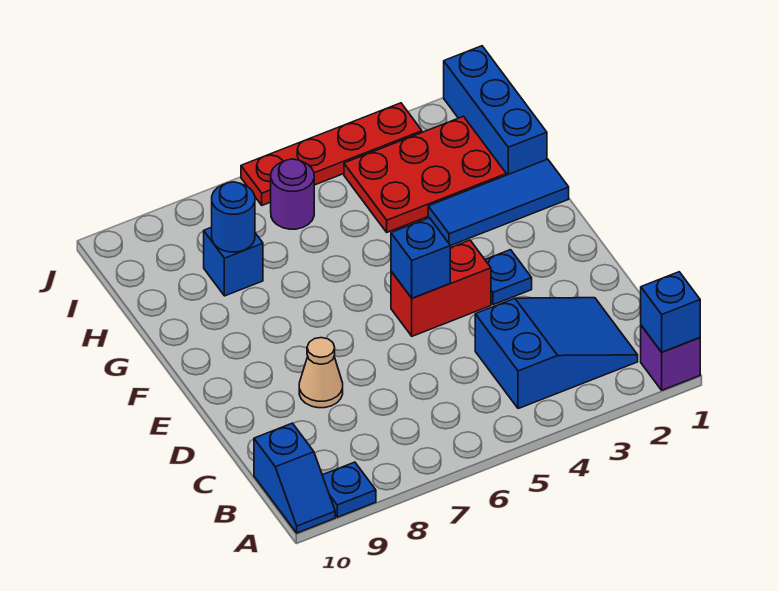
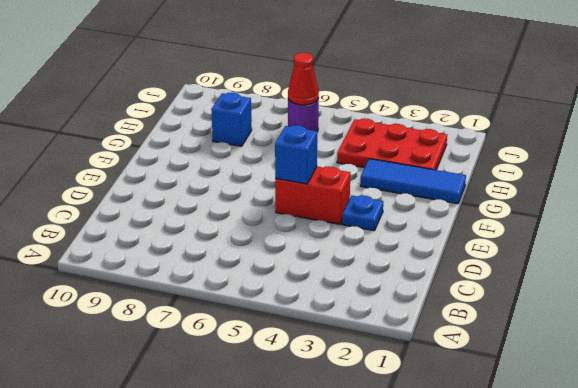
red 1x1 cone [288,53,319,105] -> none
none -> purple 1x1 brick [641,326,700,390]
none -> blue 1x1 plate [322,462,376,517]
none -> blue 1x2 slope [254,423,335,533]

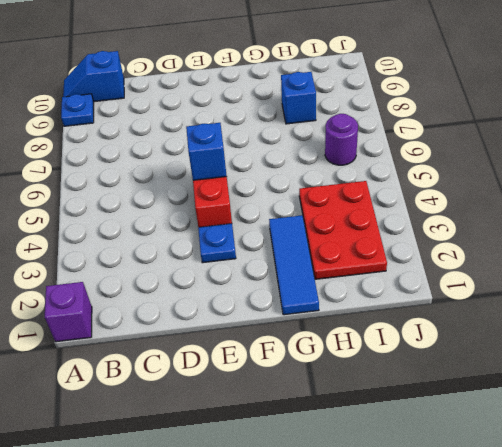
none -> blue 2x3 slope [475,298,638,409]
none -> tan 1x1 cone [299,338,343,408]
none -> blue 1x3 brick [444,46,547,175]

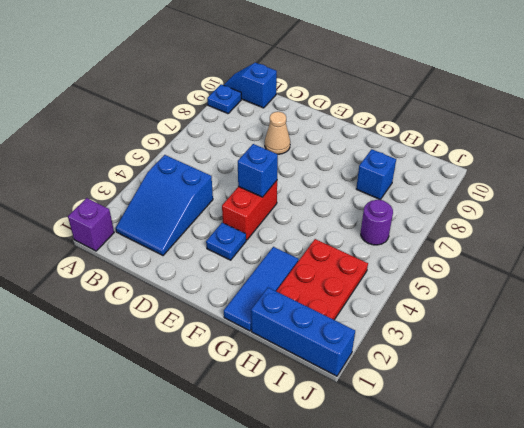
none -> red 1x4 plate [241,103,422,205]
none -> blue 1x1 brick [640,272,700,352]
none -> blue 1x1 round brick [212,182,255,252]

